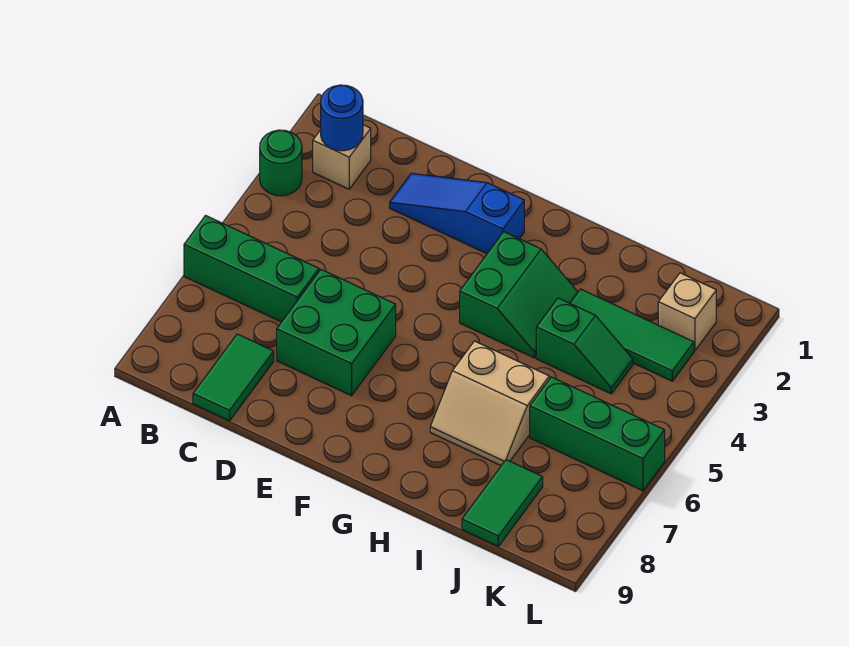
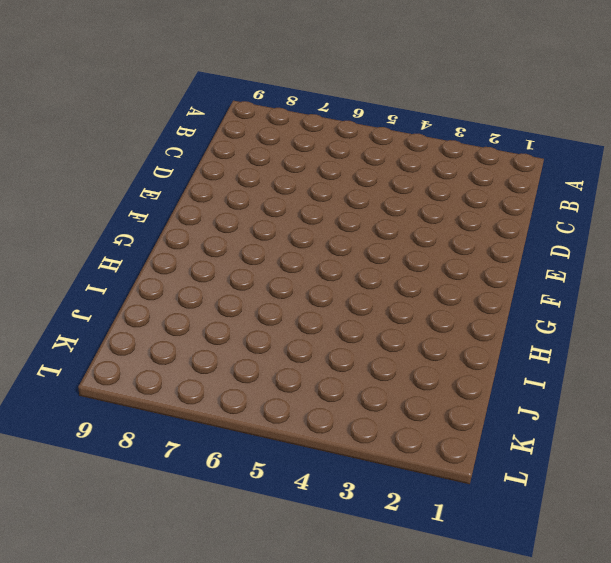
none -> green 1x1 round brick [260,130,302,196]
none -> green 1x3 brick [184,216,319,322]
none -> tan 1x1 brick [313,125,371,189]

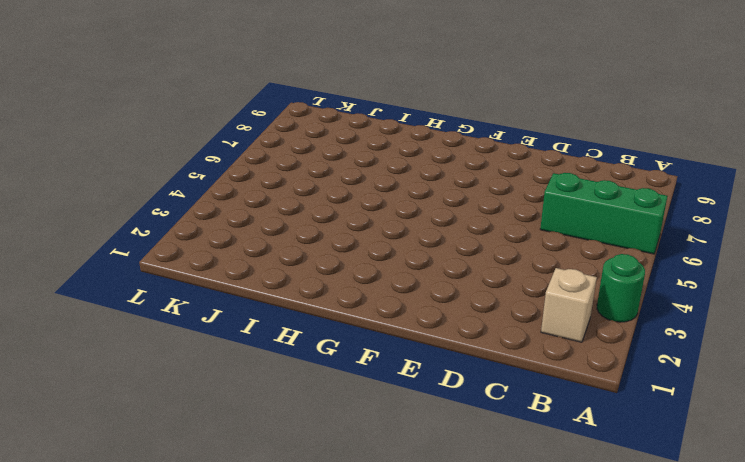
none -> green 1x2 tile [193,334,274,421]
none -> blue 1x3 slope [390,173,524,254]
none -> green 2x2 brick [277,270,396,396]

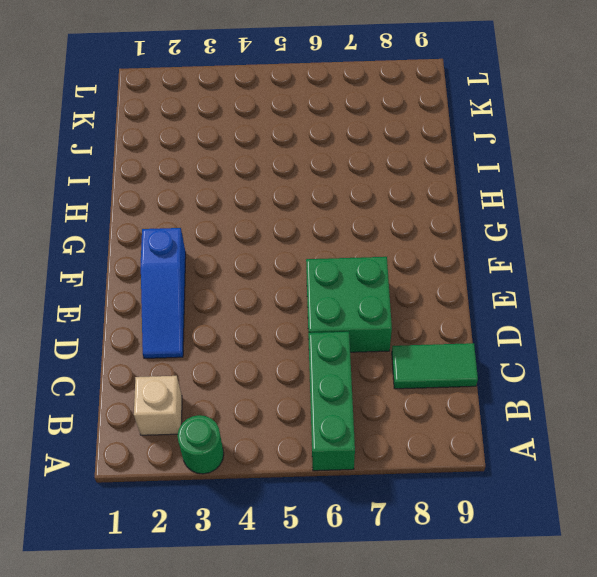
none -> green 2x2 slope [460,232,578,358]
none -> tan 2x2 slope [430,341,549,466]
none -> green 1x3 tile [570,289,694,381]

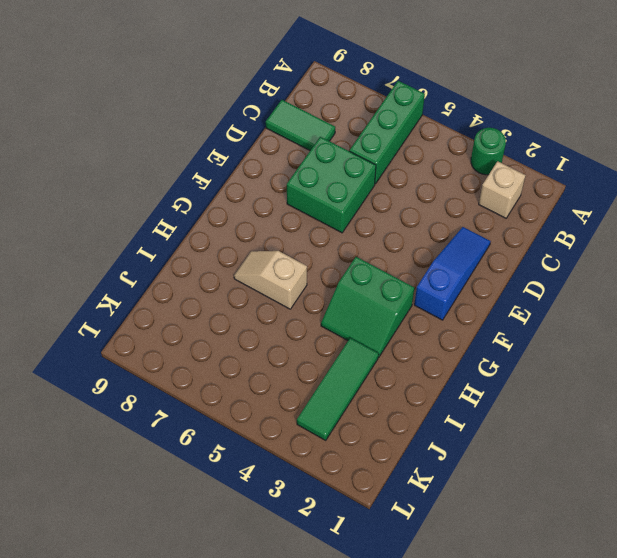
tan 1x2 slope [234,251,307,309] -> tan 2x2 slope [430,341,549,466]
none -> green 1x2 slope [536,298,633,394]
none -> green 1x3 brick [530,377,665,491]
none -> green 1x2 tile [462,460,543,546]

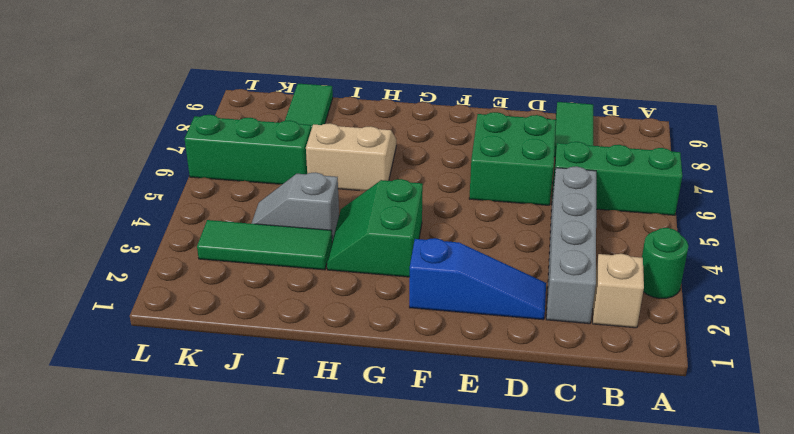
grey 1x4 brick [546,166,596,324] -> none
grey 1x2 slope [251,172,339,241] -> green 1x2 slope [536,298,633,394]
none -> tan 1x1 brick [658,273,716,351]
none -> blue 1x1 round brick [321,85,363,151]

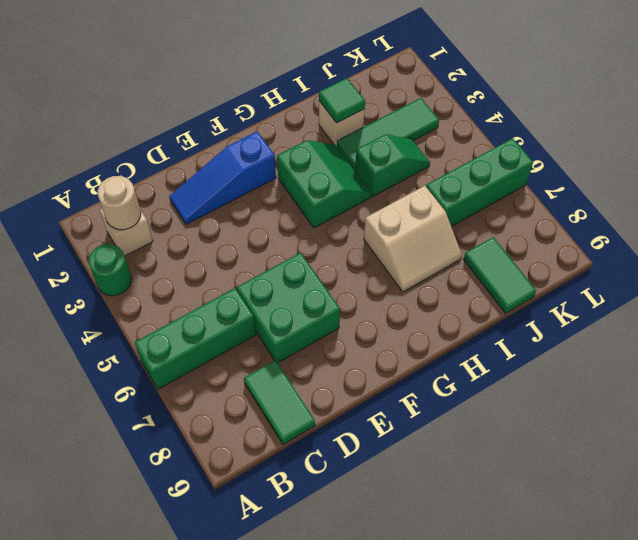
tan 1x1 round brick [98,176,141,230] -> blue 1x1 round brick [321,85,363,151]
tan 1x1 brick [319,101,365,146] -> tan 1x1 brick moved to [658,273,716,351]
green 1x1 tile [319,78,365,123] -> none

